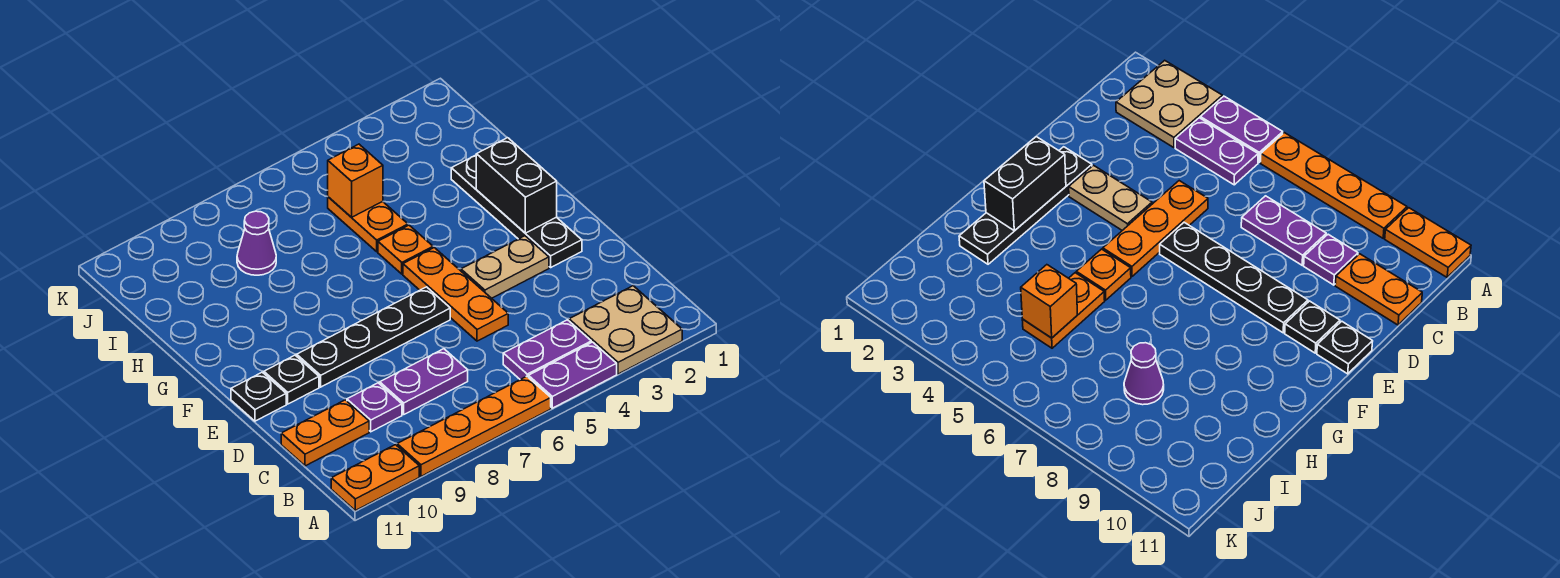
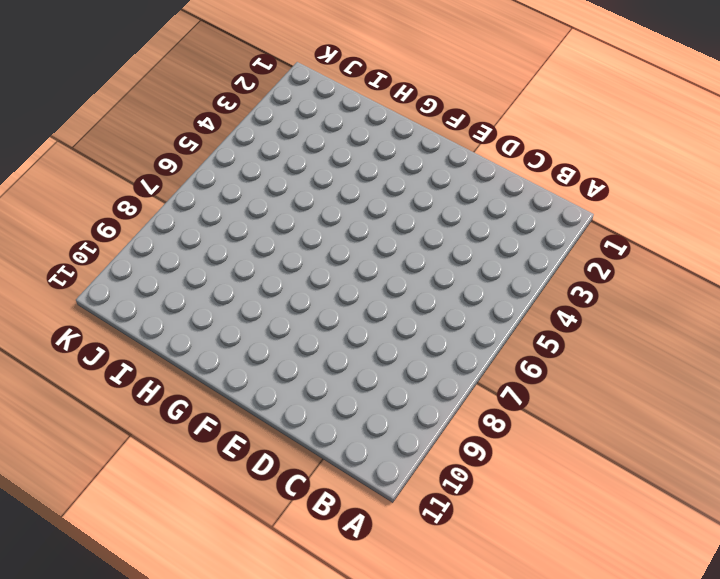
none -> tan 2x2 plate [569,286,682,374]
none -> purple 1x2 plate [529,342,617,408]
none -> orange 1x4 plate [397,376,551,476]

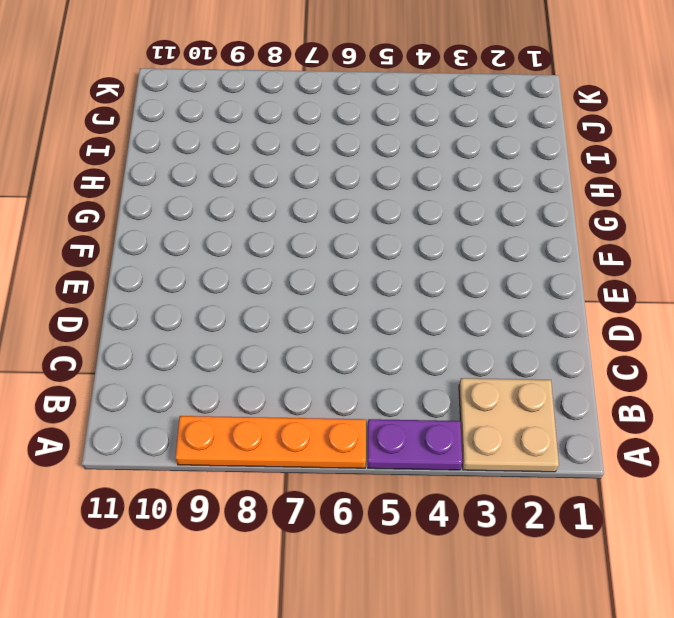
none -> orange 1x2 plate [331,445,419,511]
none -> purple 1x2 plate [503,320,591,380]
none -> purple 1x2 plate [380,349,468,414]

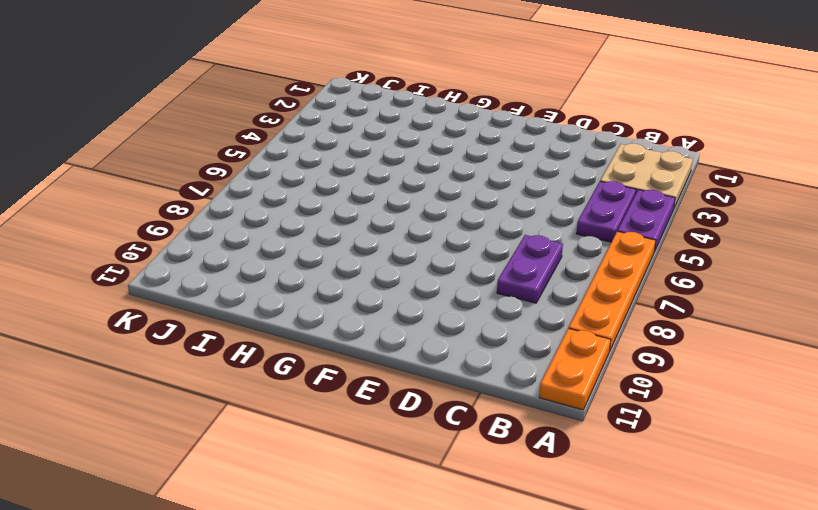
none -> purple 1x1 plate [347,383,402,432]
none -> orange 1x2 plate [281,400,369,466]
none -> orange 1x3 plate [403,248,508,341]

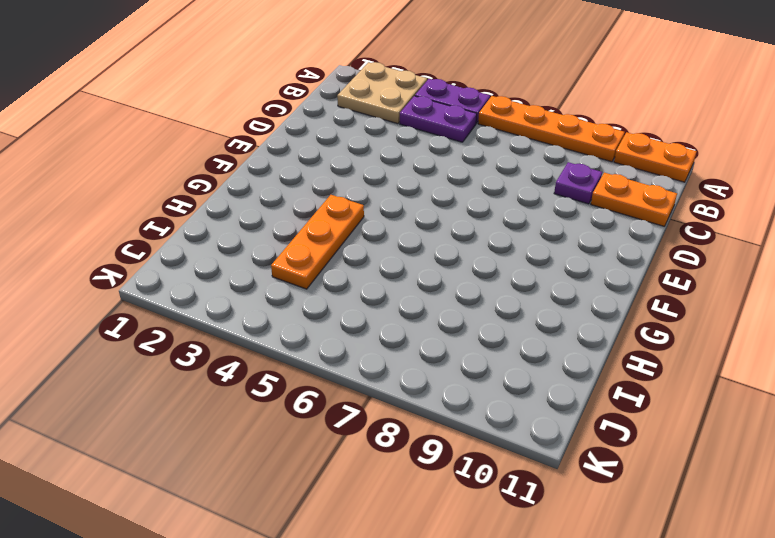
orange 1x3 plate [271,195,364,289] -> orange 1x3 plate moved to [403,248,508,341]
none -> purple 1x2 plate [380,349,468,414]
none -> black 1x4 plate [451,155,582,267]
none -> tan 1x2 plate [461,236,549,298]

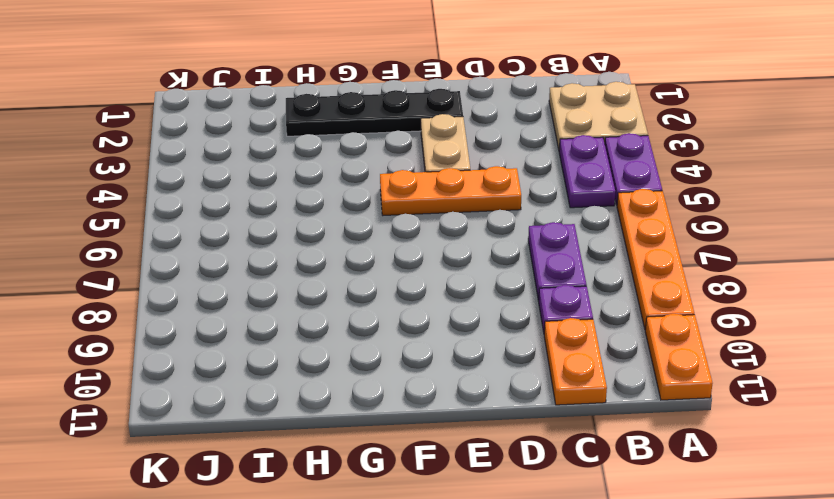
none -> black 1x4 plate [297,287,450,387]
none -> black 1x1 plate [264,355,319,404]
none -> black 1x1 plate [231,372,286,421]

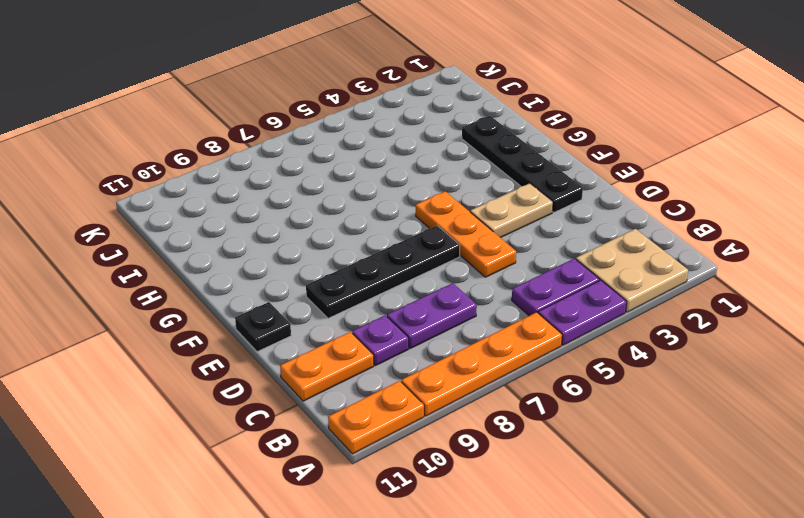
none -> black 1x1 plate [264,355,319,404]
none -> orange 1x1 plate [378,225,433,274]
none -> orange 1x2 plate [328,197,408,252]

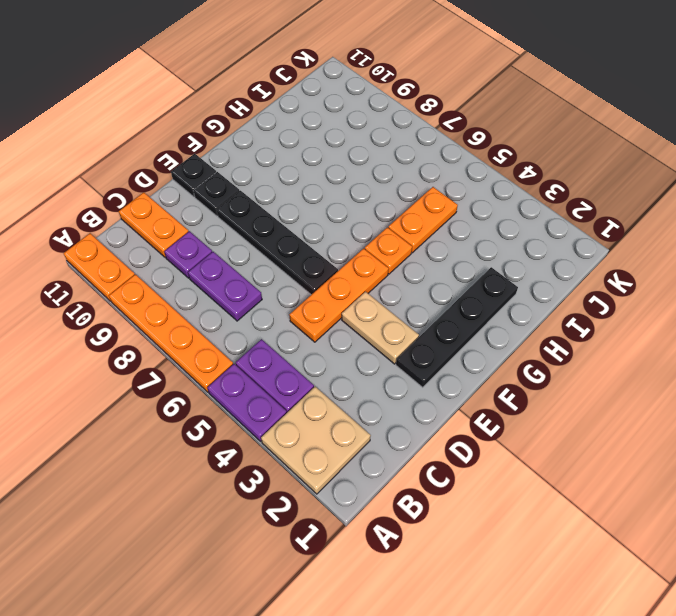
none -> purple 1x1 cone [237,211,276,275]
none -> black 1x2 brick [476,138,557,233]
none -> orange 1x1 brick [328,144,383,217]

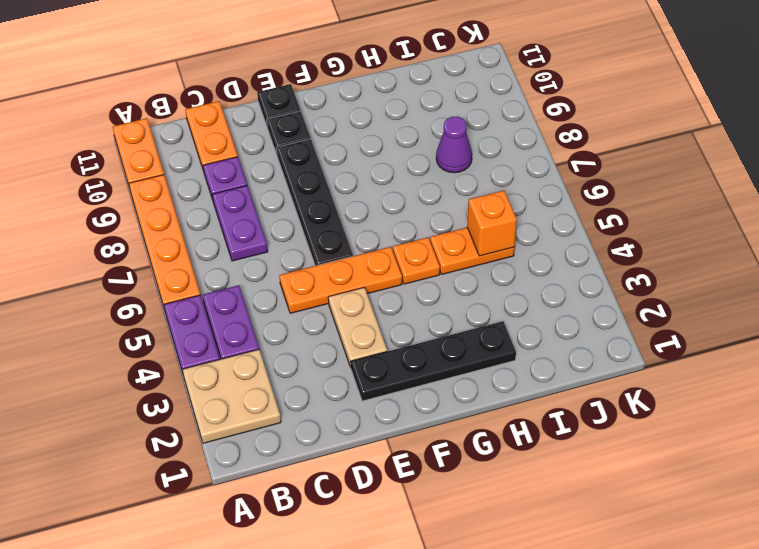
none -> black 1x2 brick [476,138,557,233]

